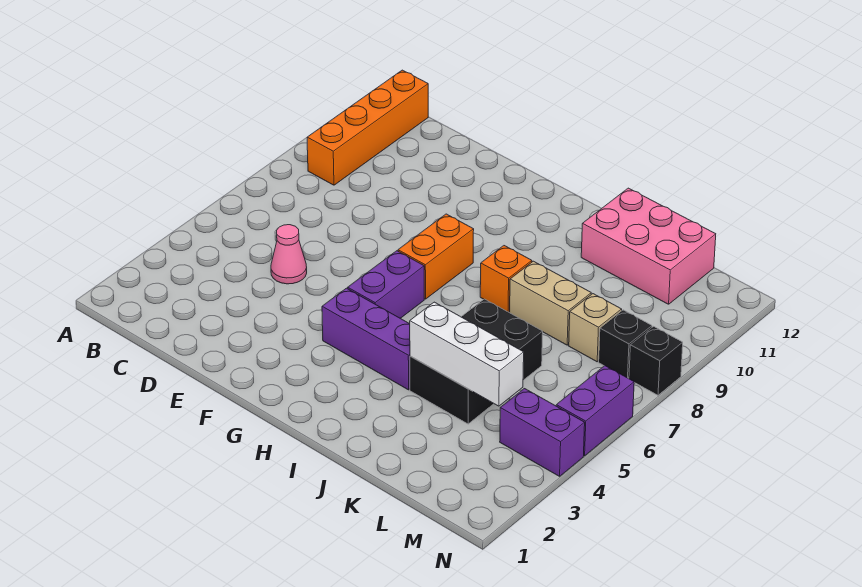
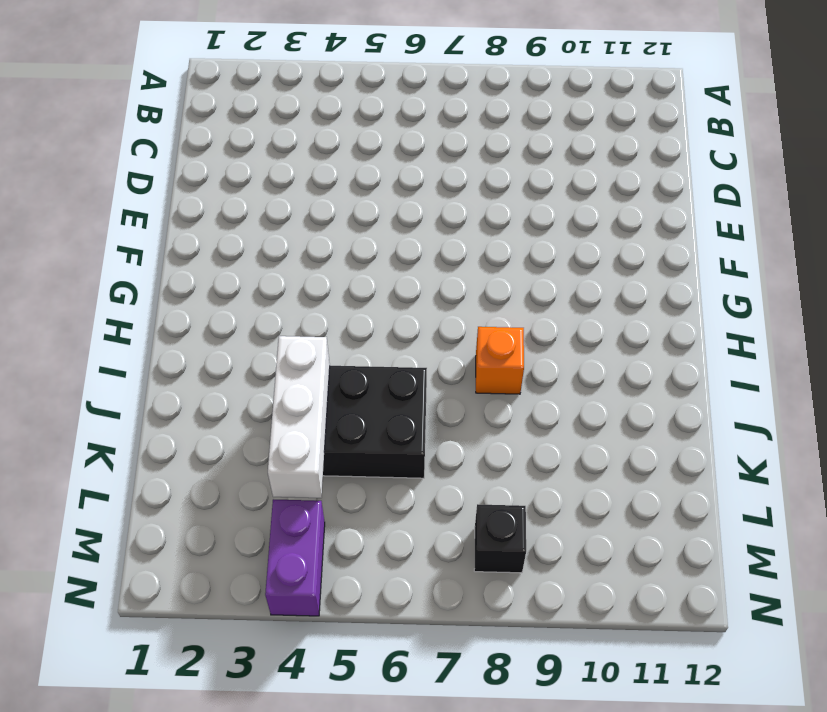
none -> orange 1x4 brick [307,70,428,185]
none -> pink 1x1 cone [271,225,307,284]
none -> purple 1x3 brick [322,288,410,390]

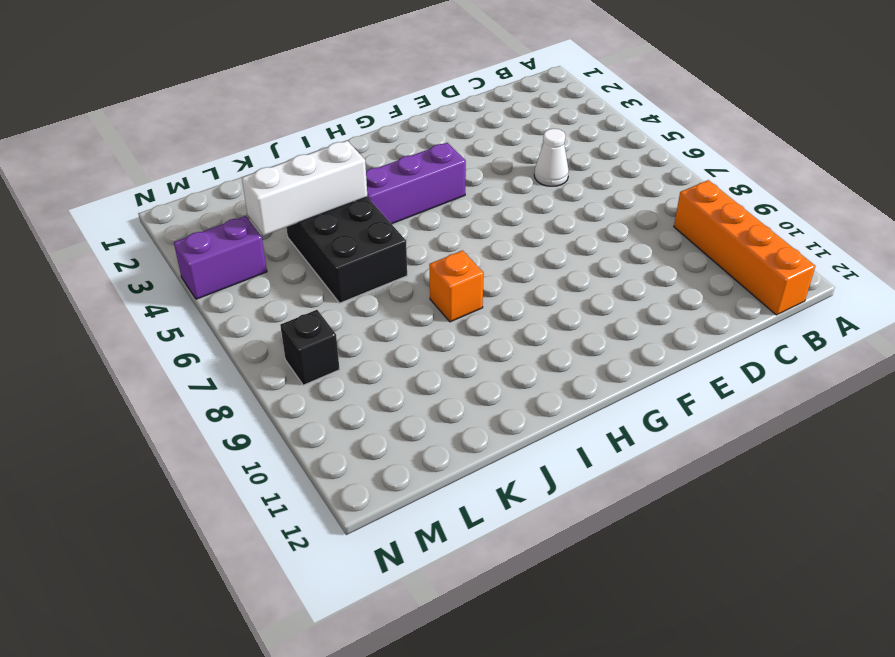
white 1x1 cone [534,129,569,186] -> pink 1x1 cone [271,225,307,284]
none -> purple 1x2 brick [348,251,424,318]
none -> orange 1x2 brick [398,214,474,299]
none -> tan 1x2 brick [510,261,591,345]

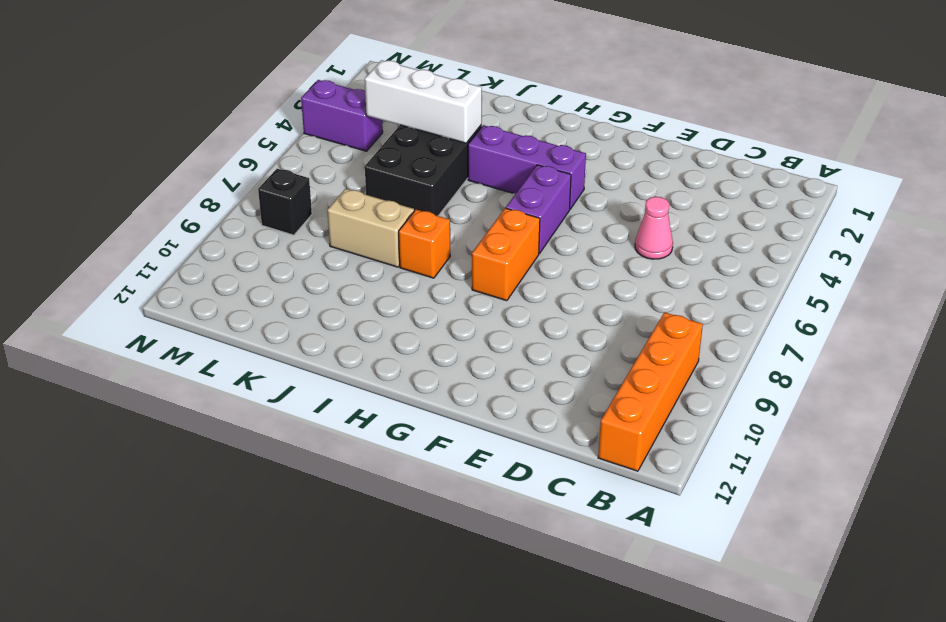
none -> pink 2x3 brick [581,188,716,304]
none -> tan 1x1 brick [569,294,622,362]
none -> purple 1x2 brick [556,366,634,456]

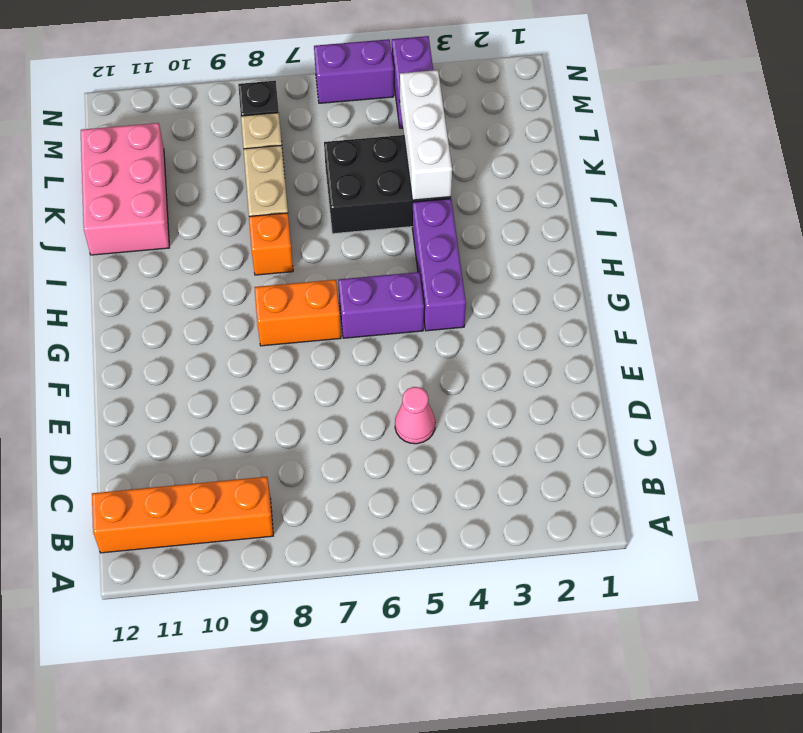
none -> black 1x1 brick [629,326,683,395]

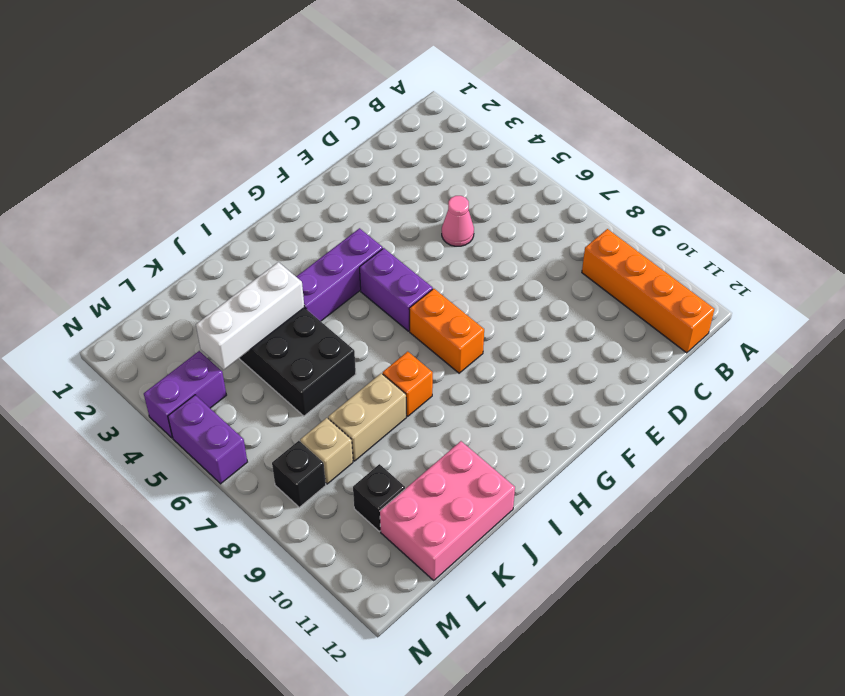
black 1x1 brick [353,464,405,531] -> black 1x1 brick moved to [629,326,683,395]

